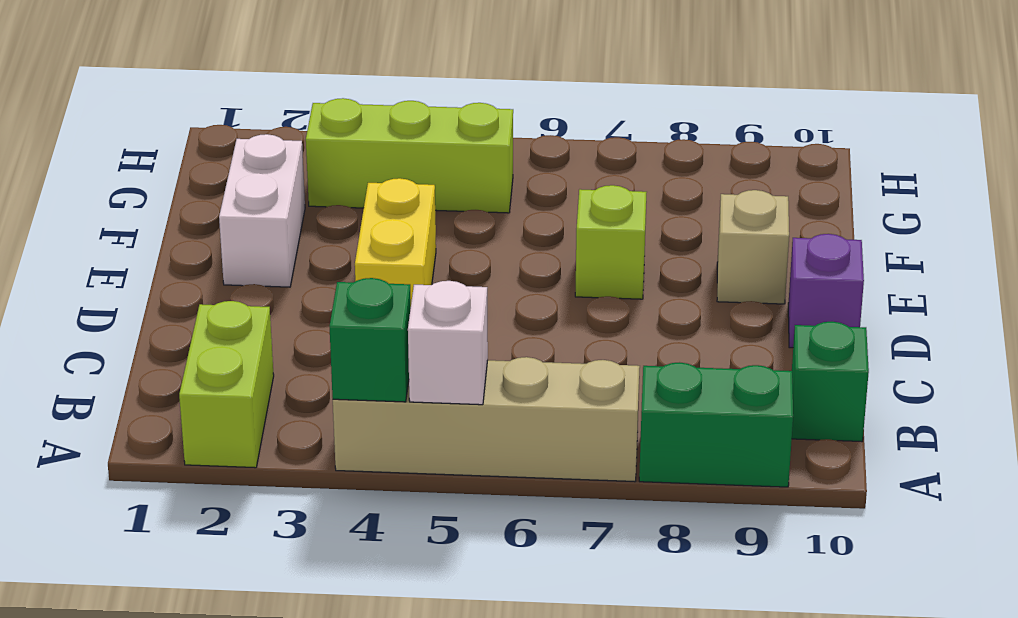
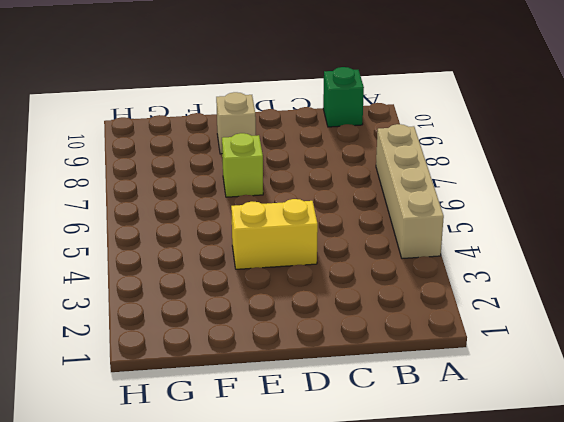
none -> lime 1x2 brick [179,301,274,468]
none -> green 1x2 brick [639,362,793,487]
none -> purple 1x1 brick [788,234,864,348]

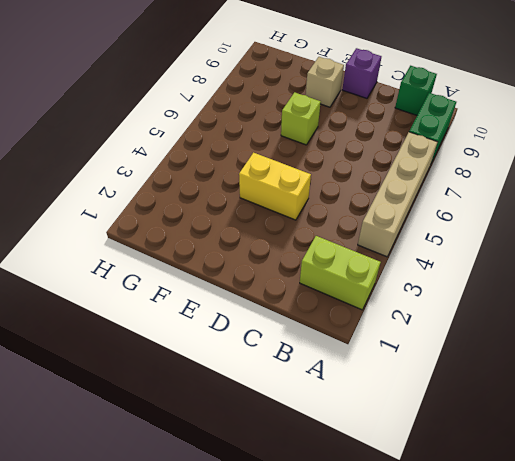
none -> white 1x2 brick [219,134,305,287]
none -> lime 1x3 brick [306,98,513,213]
none -> green 1x1 brick [329,278,411,402]

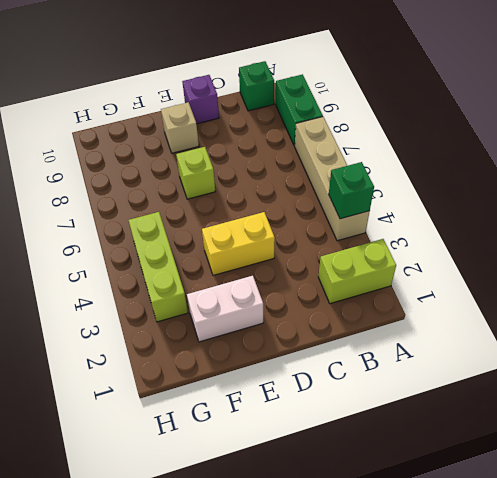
none -> white 1x1 brick [408,281,488,405]

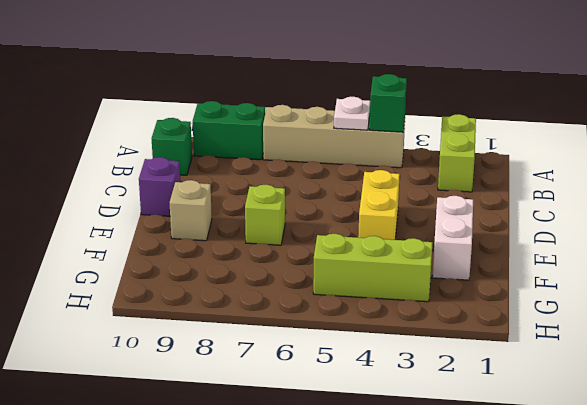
white 1x1 plate [334,97,370,130] -> white 1x1 brick [408,281,488,405]

